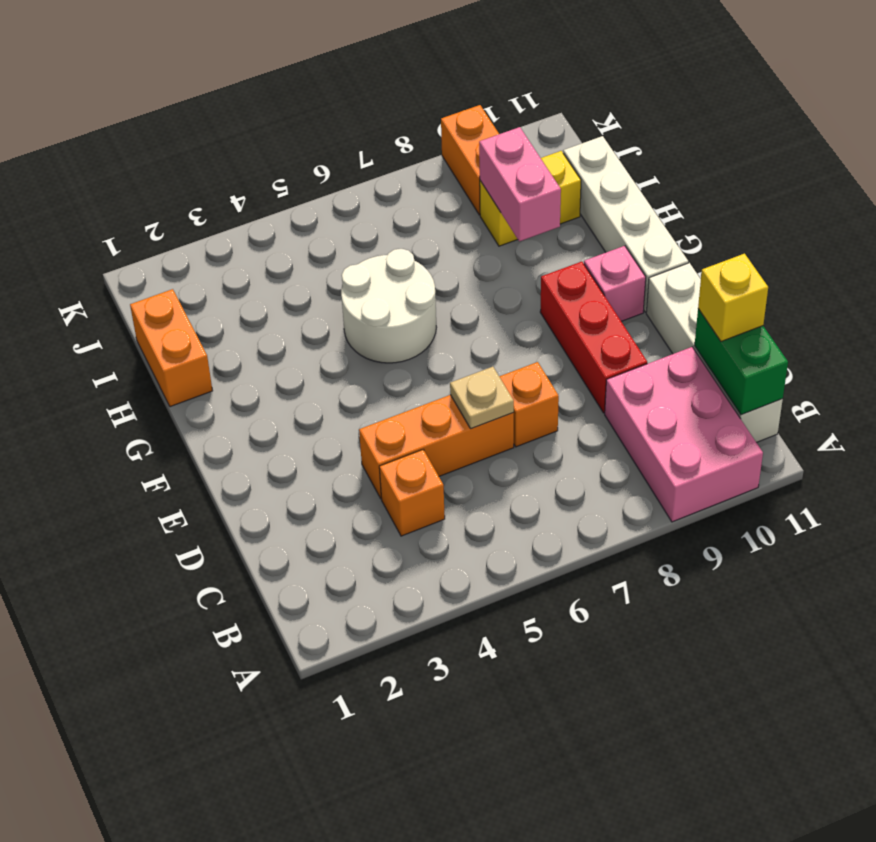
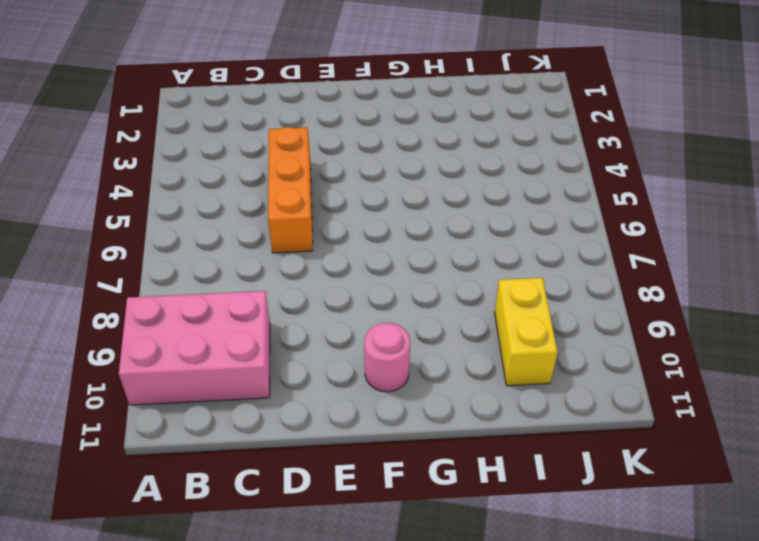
pink 1x1 round brick [364,323,410,392] -> pink 1x1 brick [584,246,646,321]
none -> white 1x4 brick [646,263,783,442]
none -> orange 1x1 brick [379,450,445,536]
none -> orange 1x1 brick [499,362,559,447]

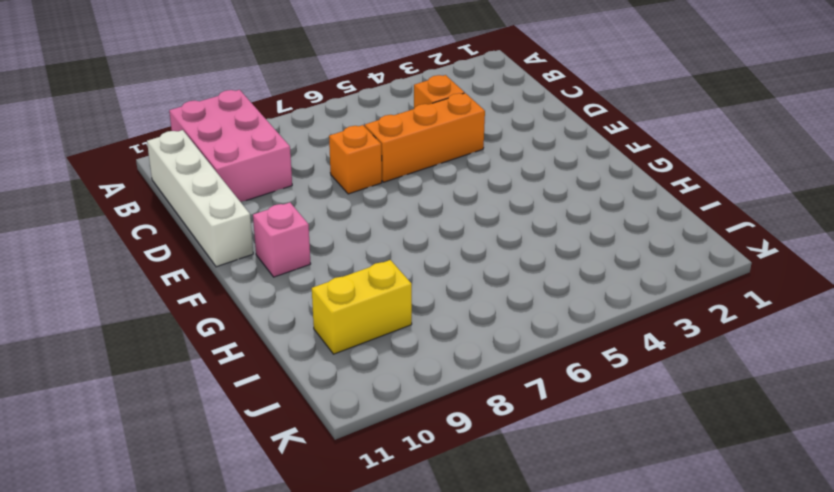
none -> red 1x3 brick [540,262,647,413]
none -> white 1x4 brick [563,136,688,312]
none -> white 2x2 round brick [341,249,436,363]

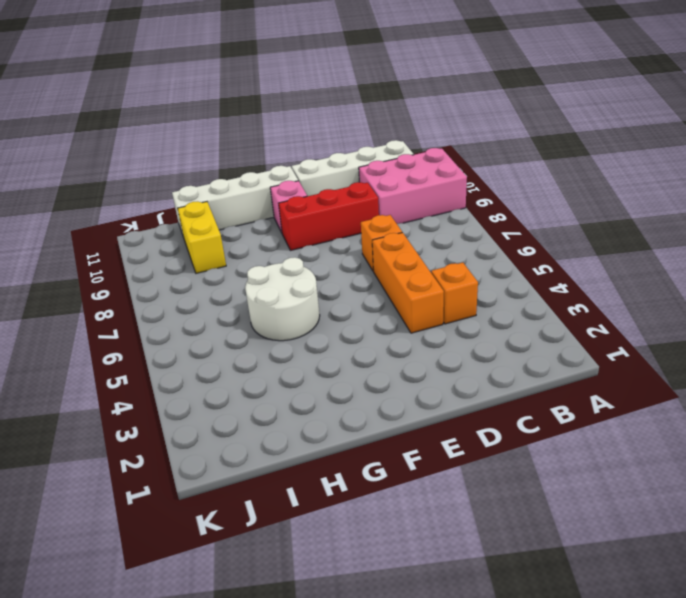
none -> orange 1x2 brick [130,289,213,407]
none -> orange 1x2 brick [441,105,499,215]
none -> green 1x2 brick [694,309,788,415]

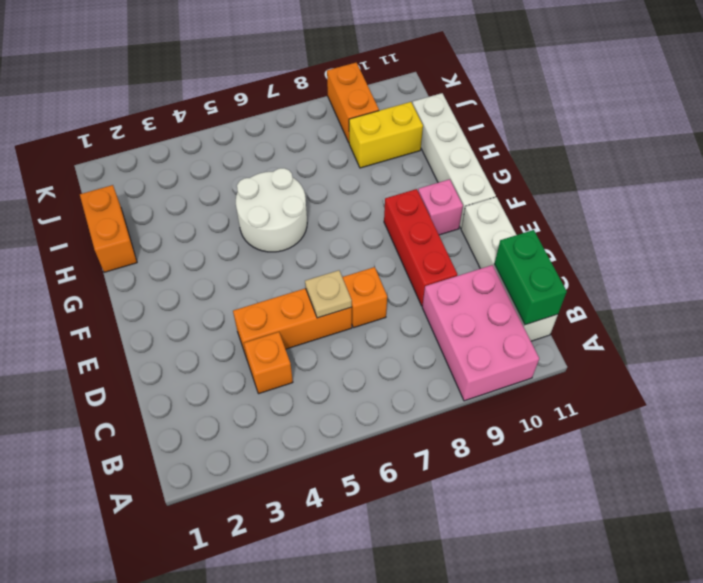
none -> pink 1x2 brick [479,127,561,241]
none -> yellow 1x1 brick [698,254,768,341]

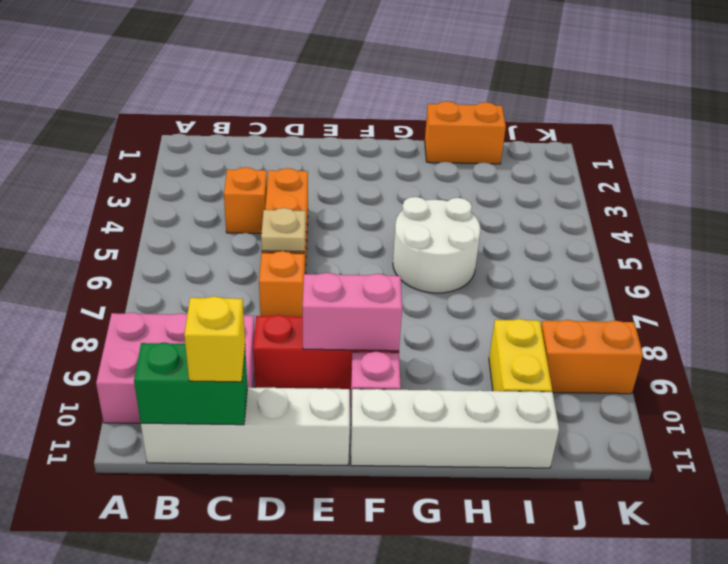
pink 1x2 brick [303,273,402,351] -> pink 1x2 brick moved to [479,127,561,241]

